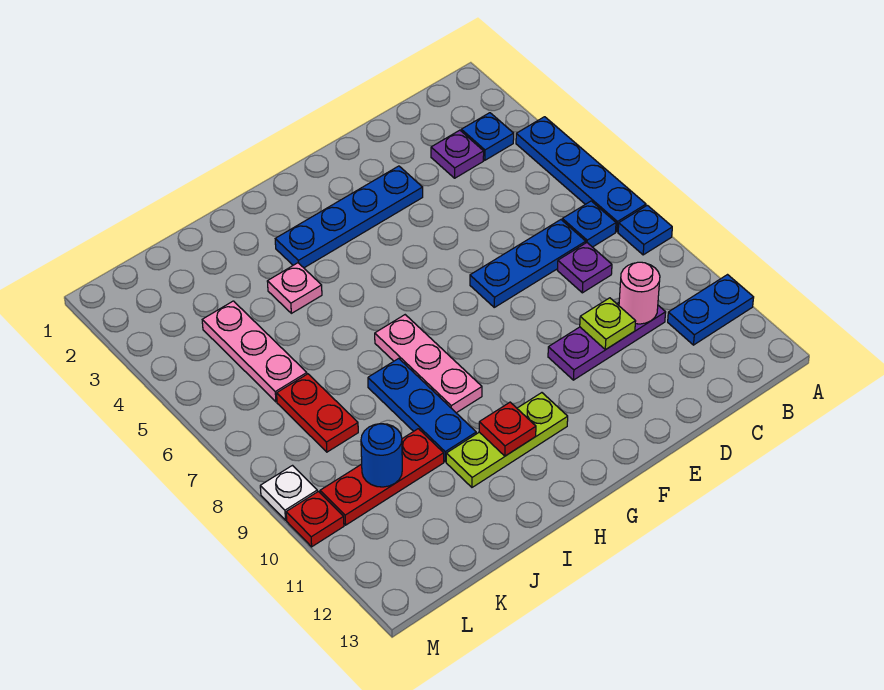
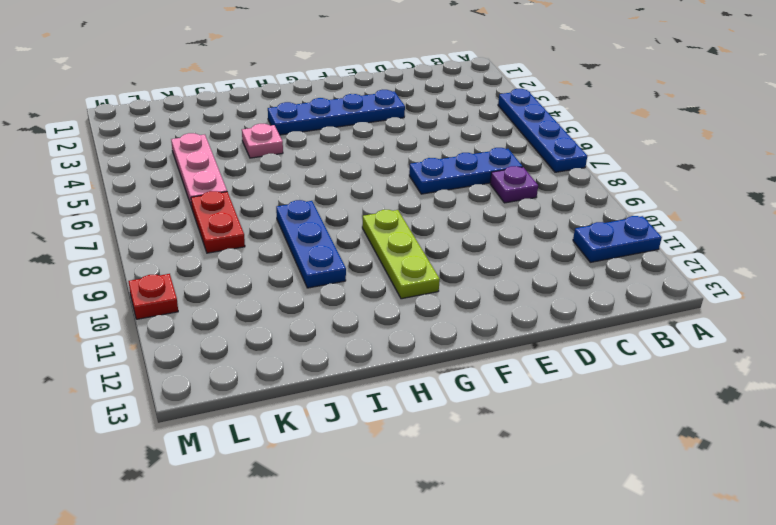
lime 1x3 plate [362,210,440,299] -> lime 1x3 plate turned to [446,393,568,487]
none -> blue 1x1 plate [618,205,672,255]
none -> blue 1x1 plate [461,113,514,160]
none -> blue 1x1 plate [562,201,616,247]

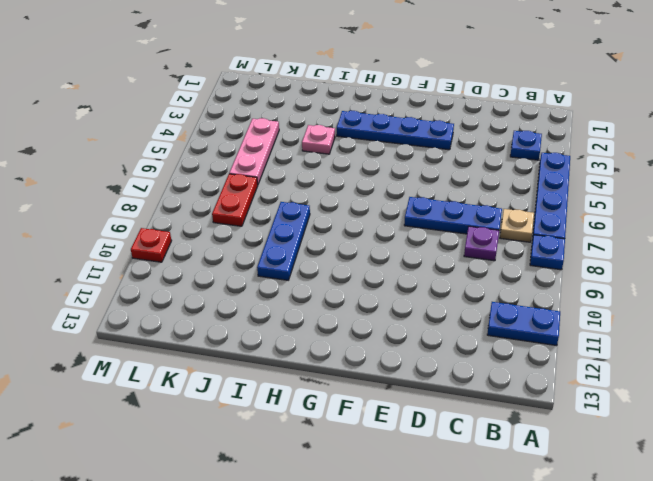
tan 1x1 plate [500,209,534,242] -> blue 1x1 plate [562,201,616,247]
none -> purple 1x1 plate [431,130,484,178]
none -> purple 1x3 plate [548,303,666,380]
none -> lime 1x3 plate [446,393,568,487]

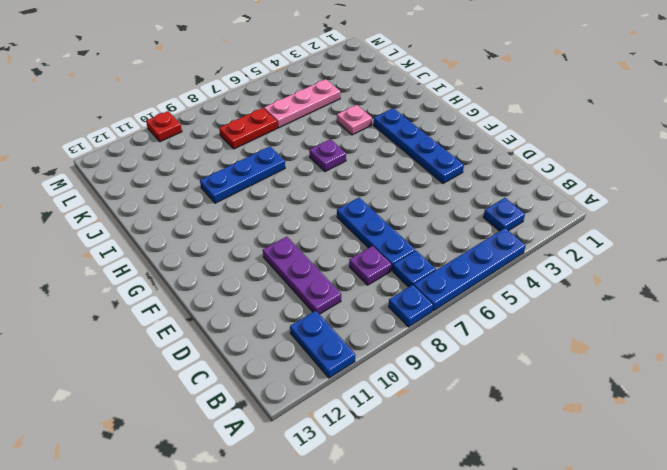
purple 1x1 plate [309,139,346,172] -> purple 1x1 plate moved to [431,130,484,178]
none -> lime 1x3 plate [446,393,568,487]
none -> pink 1x3 plate [375,315,482,413]
none -> red 1x3 plate [320,429,444,525]

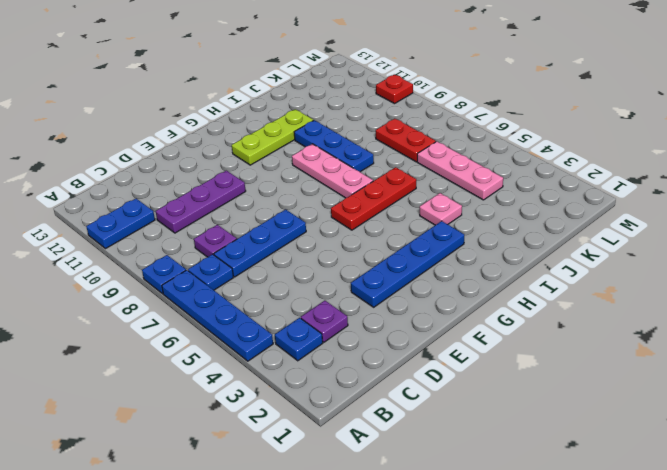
red 1x3 plate [331,167,416,230] -> red 1x3 plate moved to [320,429,444,525]
none -> white 1x1 plate [260,466,317,520]
none -> pink 1x1 round brick [619,262,660,324]
none -> lime 1x1 plate [580,298,636,350]

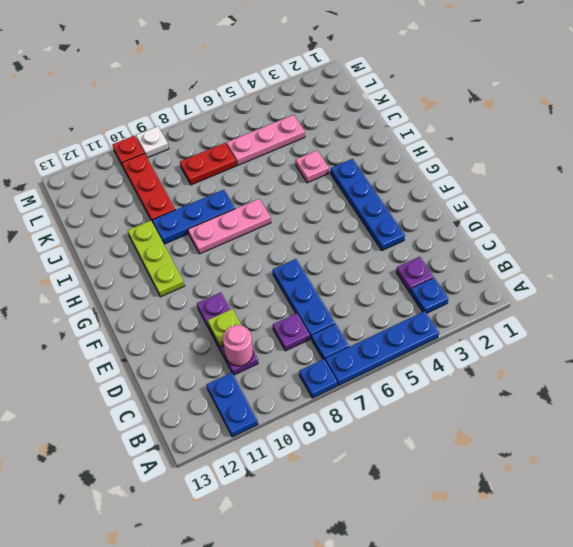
none -> red 1x1 plate [479,402,536,456]
none -> blue 1x1 round brick [361,424,402,487]

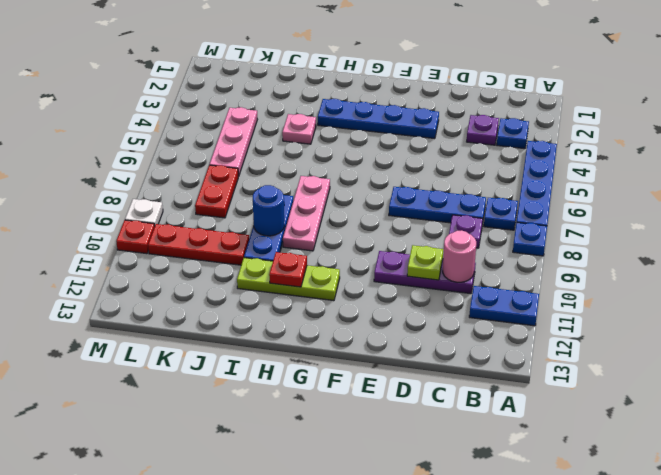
blue 1x1 round brick [253,185,284,236] -> blue 1x1 round brick moved to [361,424,402,487]

